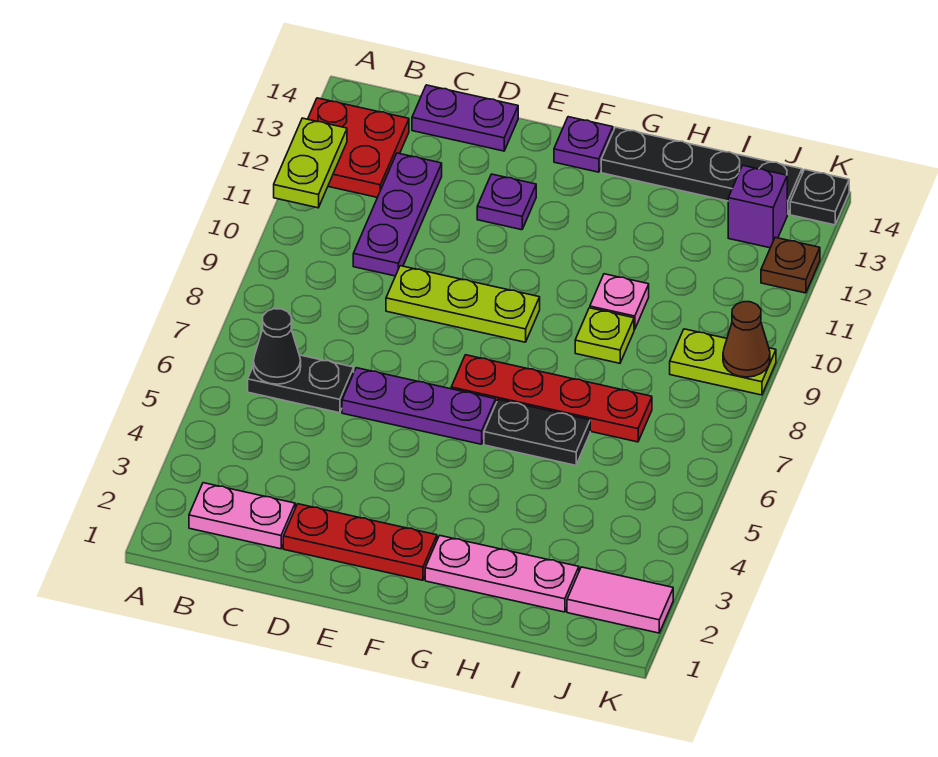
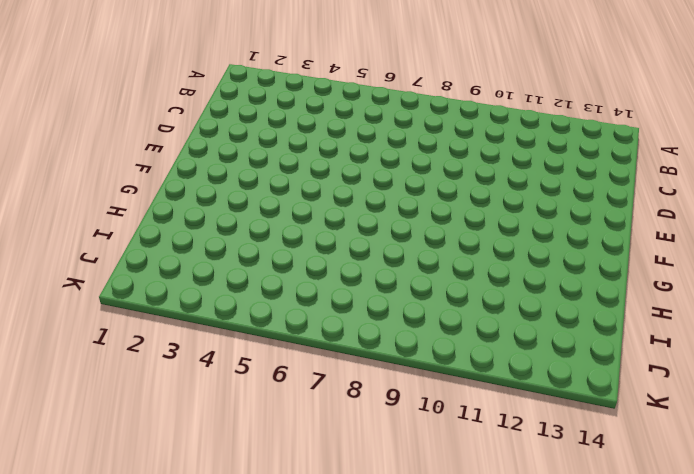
none -> red 2x2 plate [308,98,409,197]
none -> pink 1x2 plate [189,483,295,549]
none -> black 1x2 plate [248,355,354,413]

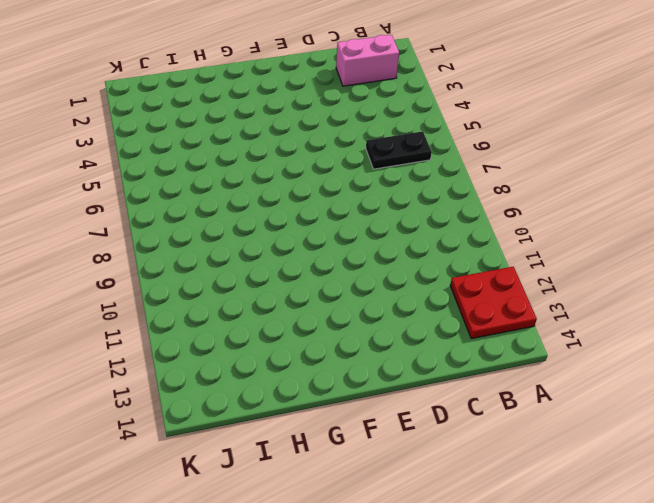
pink 1x2 brick [336,35,399,86] -> pink 1x2 plate [189,483,295,549]
none -> purple 1x3 plate [353,153,442,276]
none -> purple 1x2 plate [412,85,518,151]
none -> red 1x3 plate [283,504,437,580]

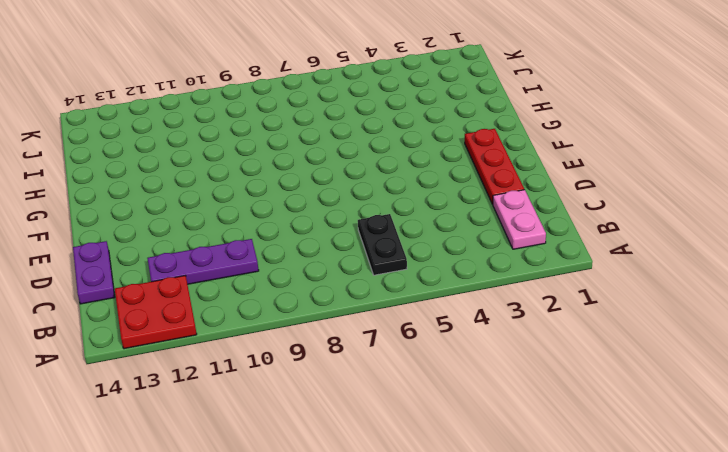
none -> purple 1x3 plate [342,368,496,444]
none -> lime 1x3 plate [386,266,540,342]
none -> purple 1x1 plate [477,174,536,230]

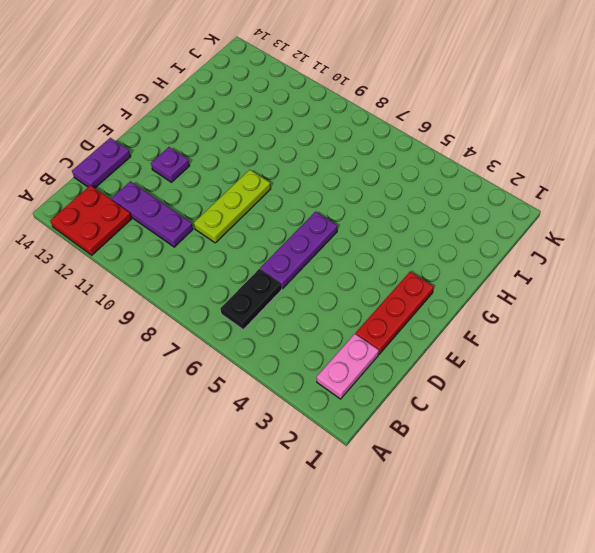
none -> red 1x4 plate [451,355,652,442]
none -> purple 1x1 plate [554,117,613,172]
none -> pink 1x3 plate [425,535,579,612]

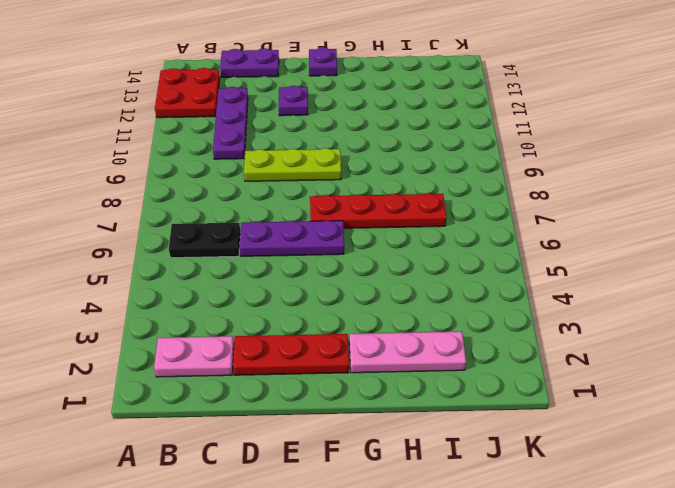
none -> black 1x2 plate [484,399,590,465]
none -> black 1x4 plate [601,127,802,214]
none -> lime 1x1 plate [575,308,634,363]

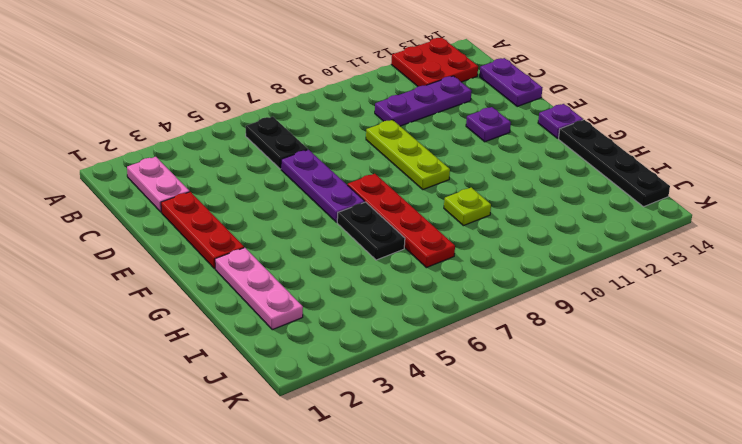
none -> pink 1x1 plate [590,274,649,329]
none -> pink 1x2 tile [567,567,673,633]
none -> lime 1x2 plate [670,329,776,395]

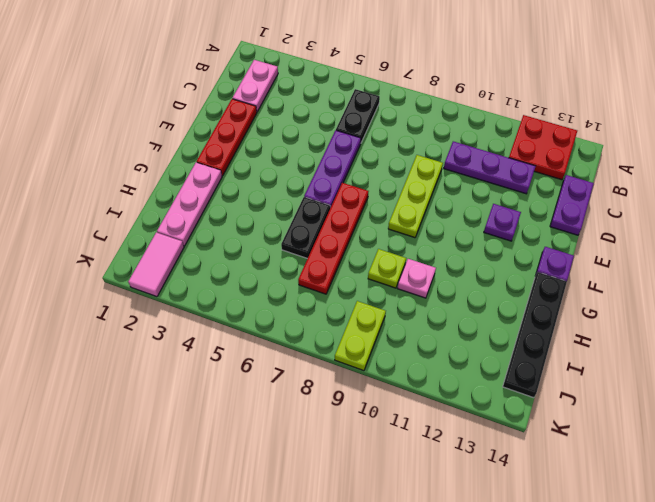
none -> purple 1x1 brick [728,165,787,248]
none -> brown 1x1 plate [761,237,820,293]
none -> black 1x1 plate [790,169,849,225]

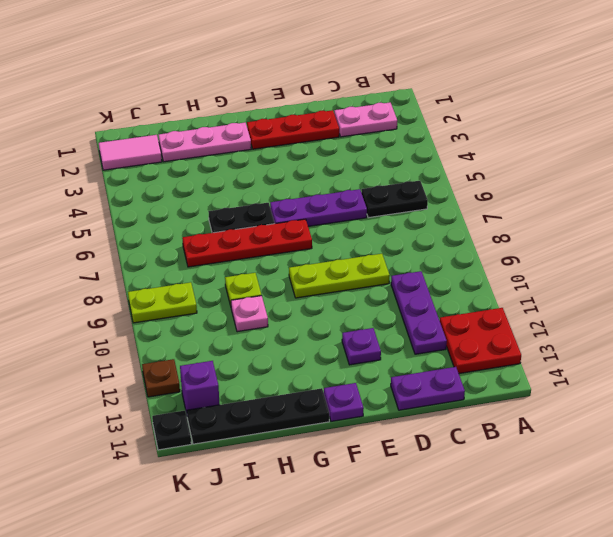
none -> lime 1x2 plate [274,118,347,208]
none -> black 1x1 cone [253,309,301,384]
none -> brown 1x1 cone [723,302,770,377]

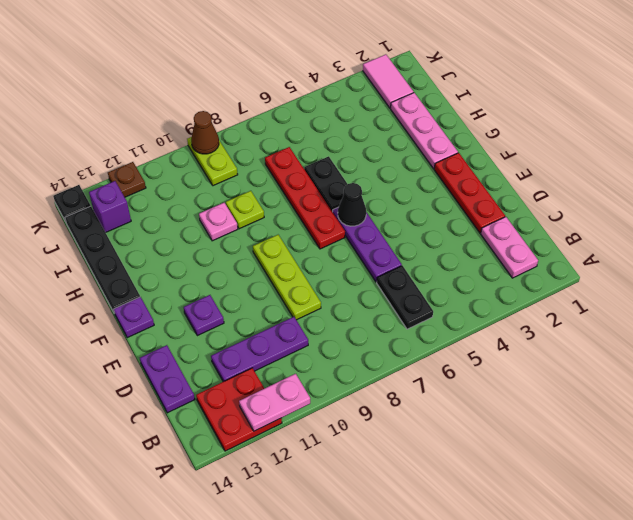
pink 1x2 plate [239,374,310,431] -> lime 1x2 plate [274,118,347,208]
black 1x1 cone [338,183,366,226] -> black 1x1 cone moved to [253,309,301,384]

